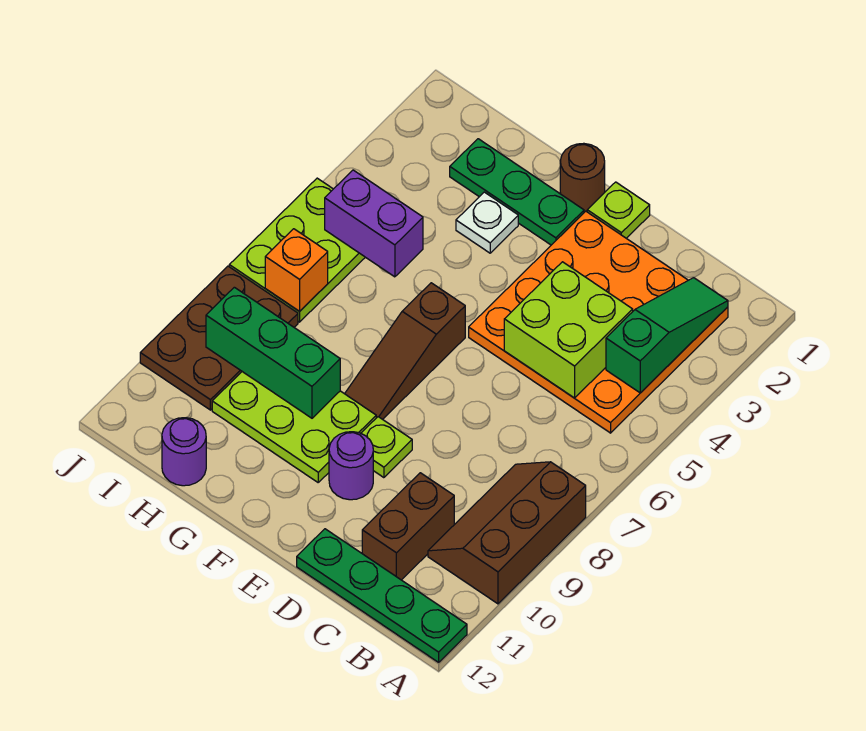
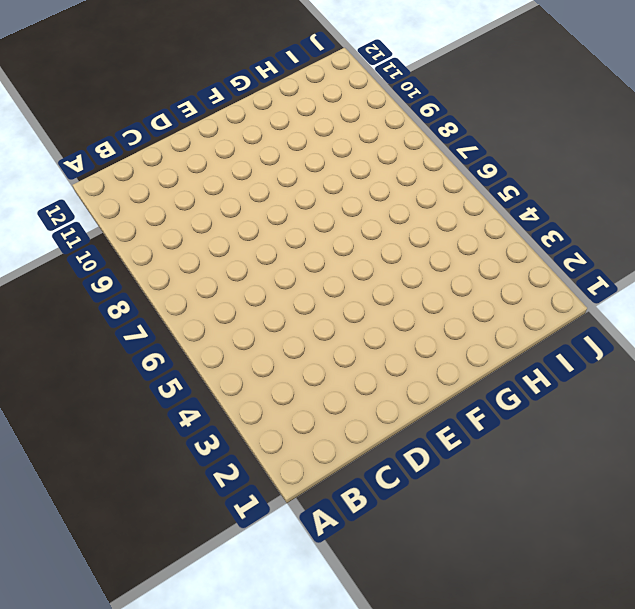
none -> brown 2x3 slope [428,462,586,604]
none -> green 1x4 plate [297,529,467,662]
none -> orange 4x4 plate [469,211,728,433]

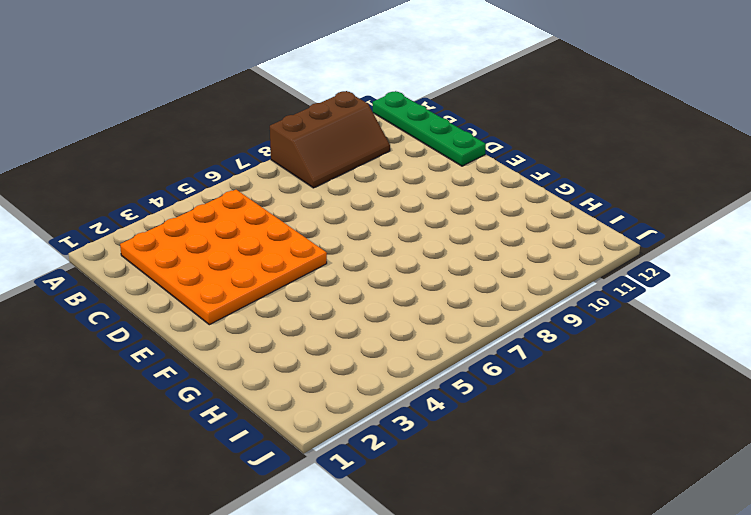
none -> brown 1x2 brick [362,473,454,580]
none -> lime 1x1 plate [587,182,650,238]
none -> lime 1x1 plate [361,417,412,478]

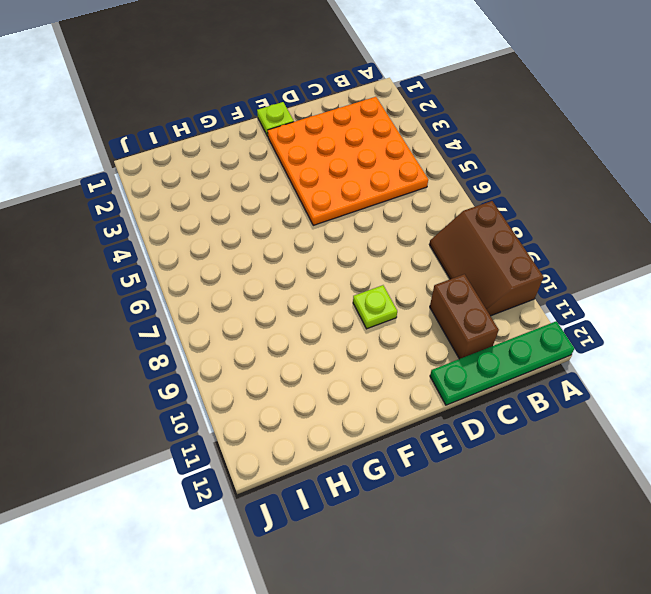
none -> purple 1x1 round brick [329,432,373,500]
none -> brown 1x1 round brick [560,143,605,211]
none -> green 1x3 plate [450,139,584,245]

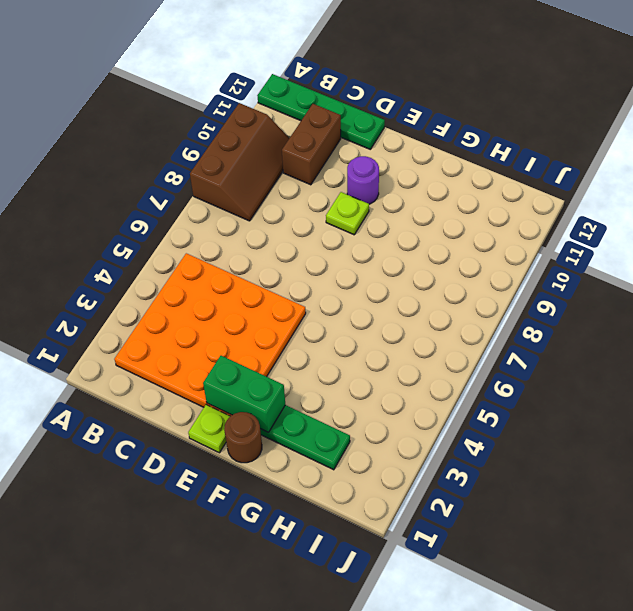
green 1x2 brick [203,356,285,432] -> none
none -> brown 1x3 slope [345,283,465,419]
none -> lime 2x3 plate [212,372,376,482]
none -> white 1x1 plate [456,192,518,253]

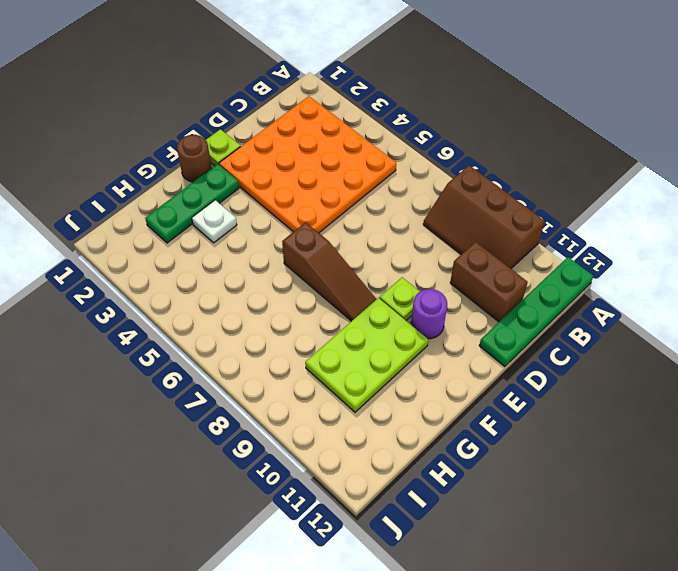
none -> purple 1x1 round brick [162,418,206,486]
none -> lime 2x3 plate [229,178,365,322]
none -> brown 2x3 plate [140,266,298,410]

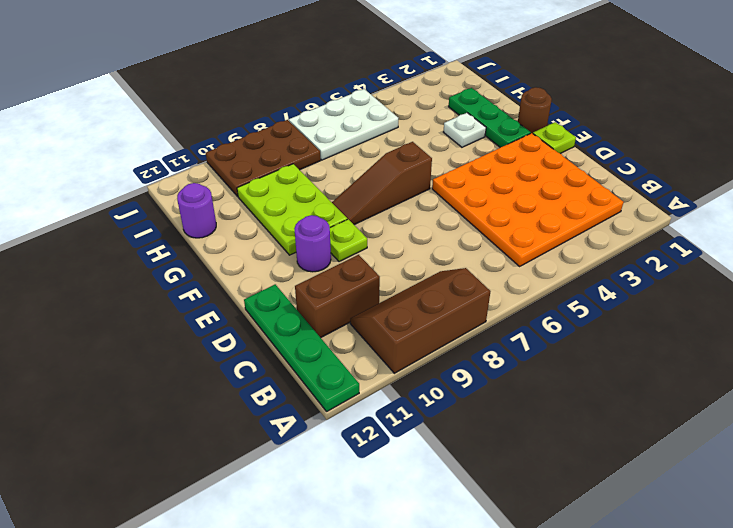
white 2x3 plate [289,89,398,160] -> lime 2x3 plate [229,178,365,322]
none -> green 1x3 slope [606,278,728,393]
none -> lime 2x2 brick [504,262,633,398]
none -> green 1x3 brick [206,287,340,418]

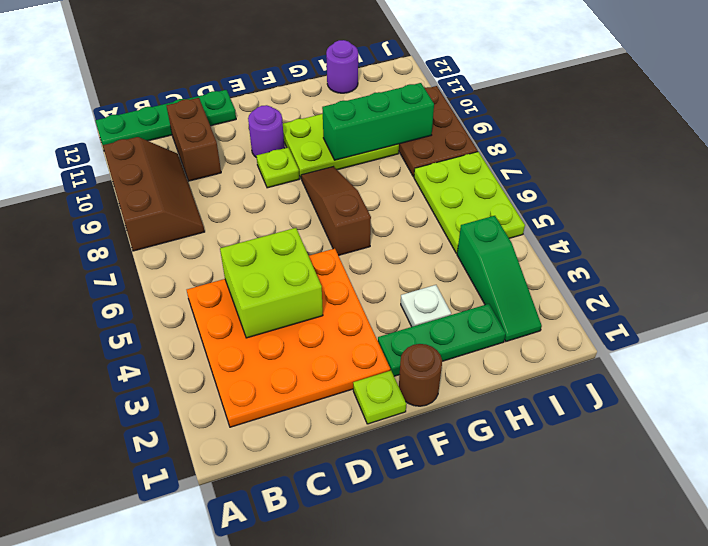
green 1x3 slope [457,216,542,341] -> green 1x3 slope moved to [606,278,728,393]
none -> purple 1x2 brick [325,170,423,277]
none -> orange 1x1 brick [265,229,328,311]

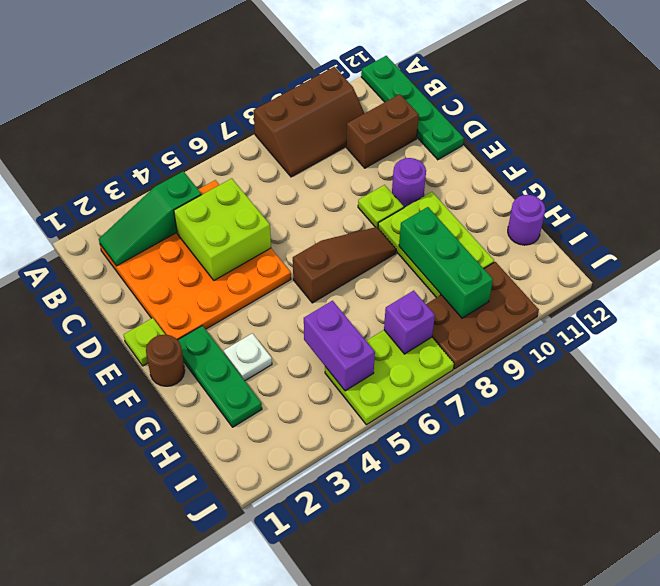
purple 1x1 brick [384,291,435,354] -> orange 1x1 brick [265,229,328,311]

